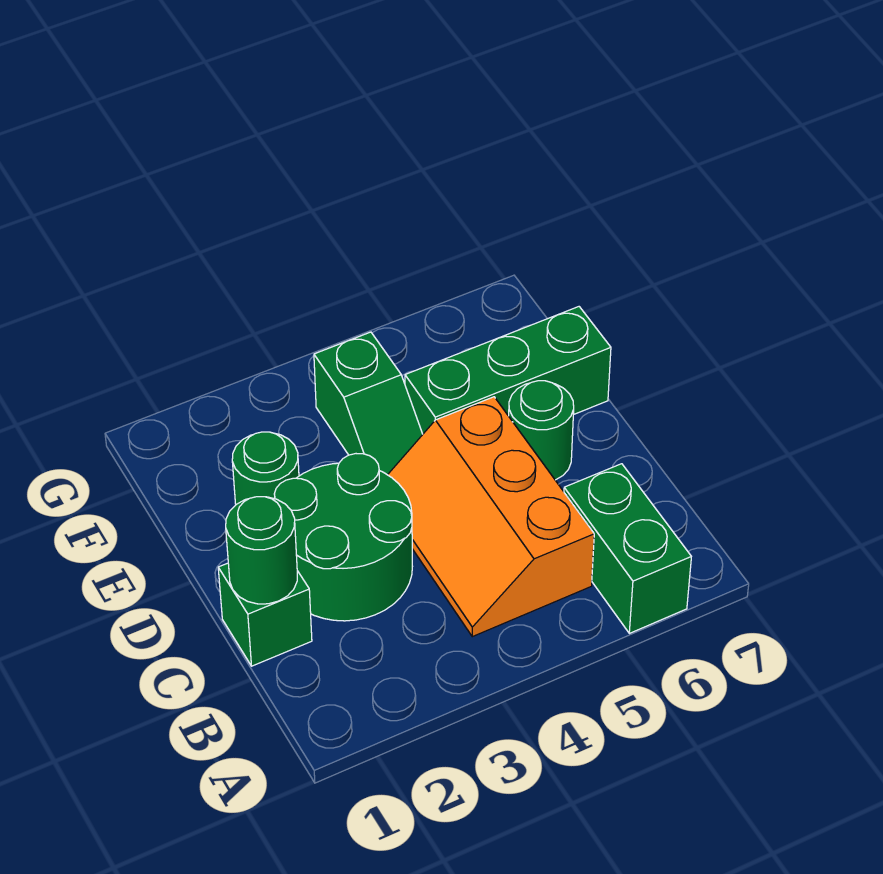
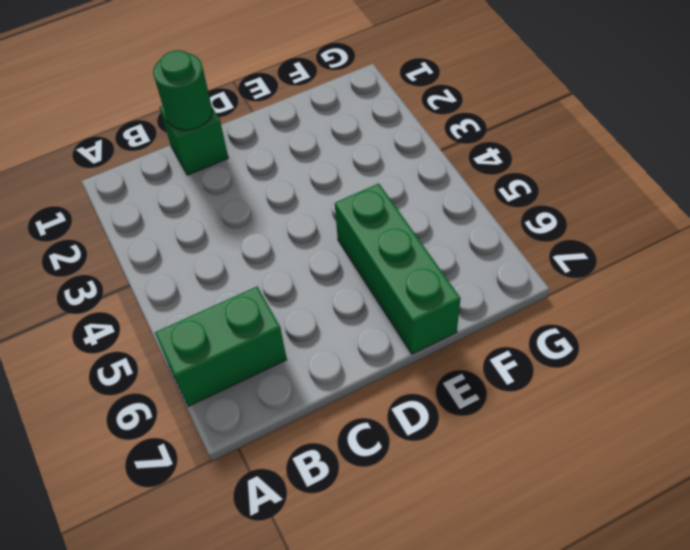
none -> orange 2x3 slope [388,397,594,637]
none -> green 2x2 round brick [274,454,412,621]

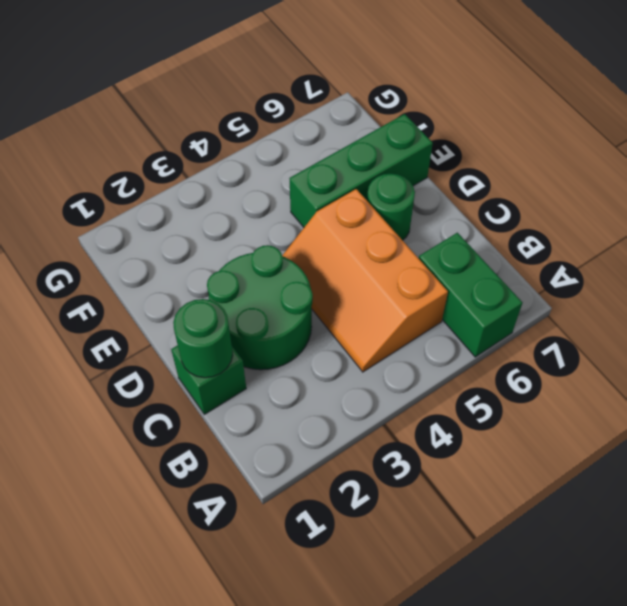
none -> green 1x1 round brick [232,432,299,504]
none -> green 1x2 slope [314,332,423,475]

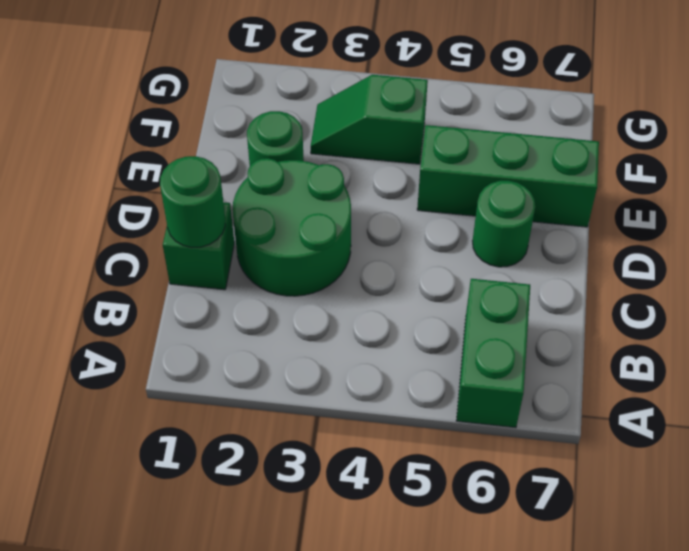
green 1x2 slope [311,75,428,164] -> green 1x2 slope turned to [314,332,423,475]
none -> orange 2x3 slope [388,397,594,637]

